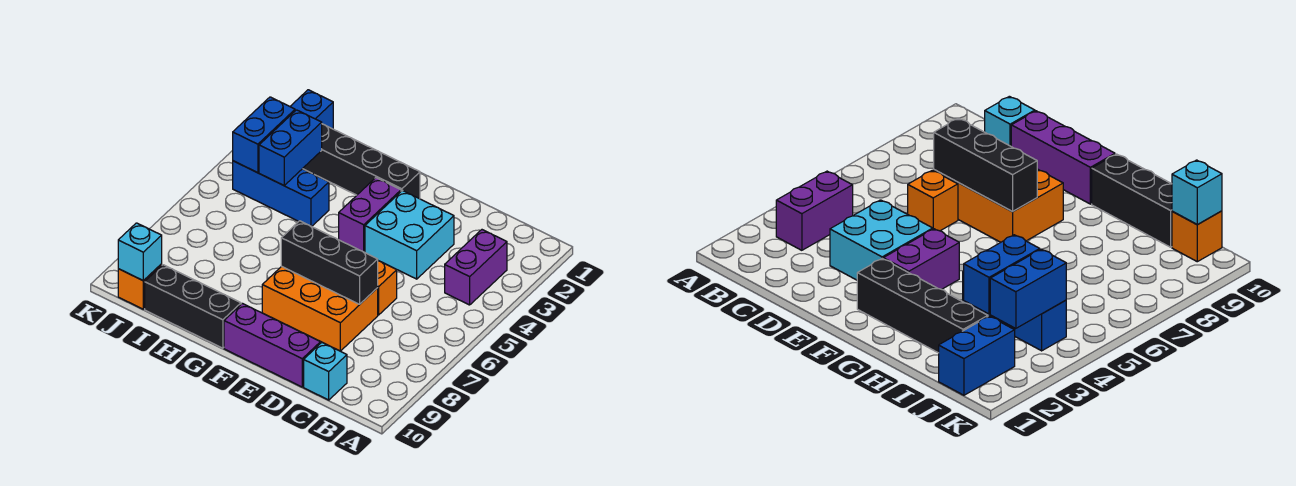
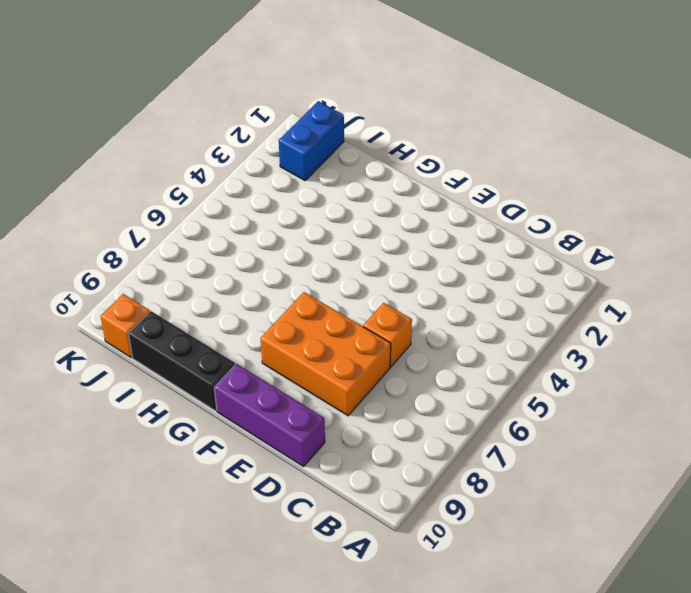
none -> purple 1x2 brick [445,230,507,305]
none -> cyan 1x1 brick [304,343,347,400]
none -> cyan 2x2 brick [365,191,454,279]

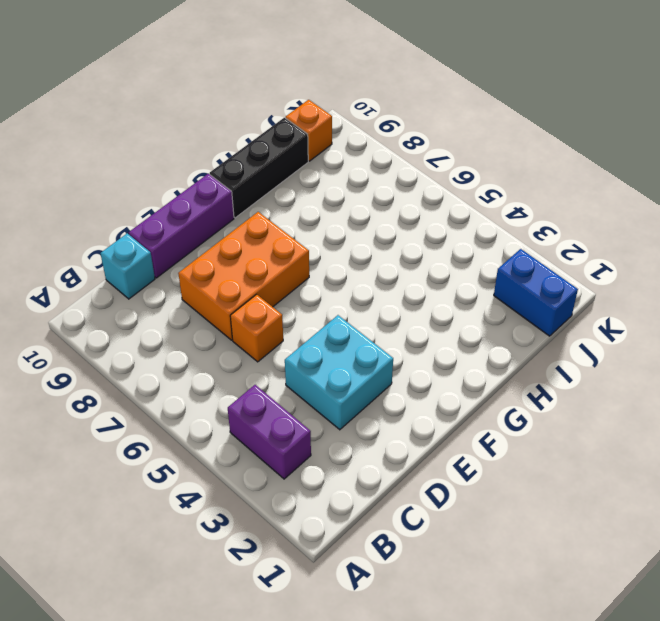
none -> black 1x4 brick [303,124,420,199]
none -> purple 1x2 brick [339,178,401,252]
none -> blue 1x3 brick [233,161,329,227]

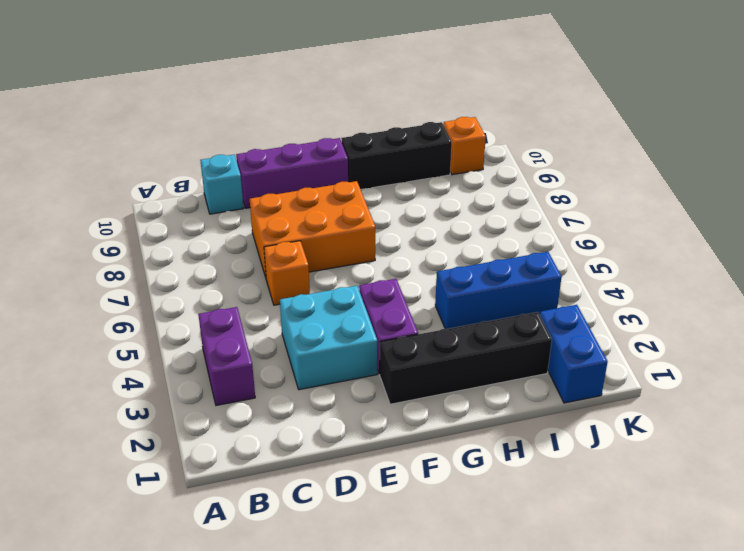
none -> black 1x3 brick [281,221,378,304]
none -> blue 1x2 brick [259,110,322,185]
none -> blue 1x2 brick [233,97,295,173]

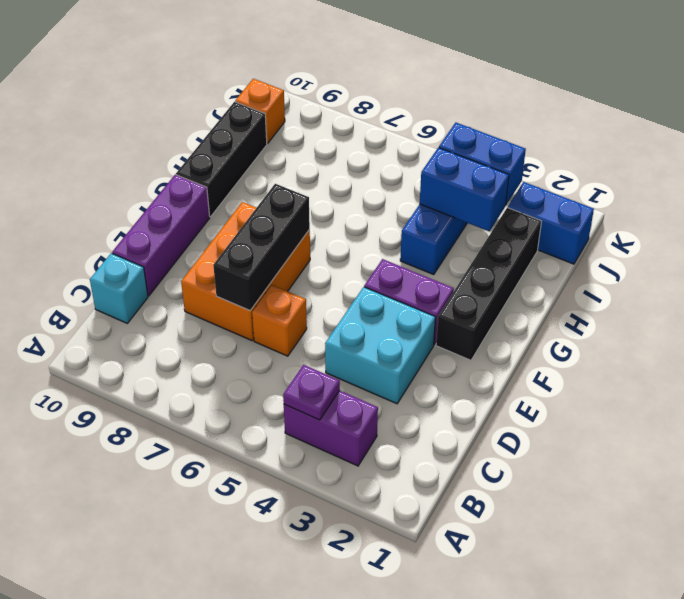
purple 1x1 plate [283,365,340,420] -> none
none -> cyan 1x1 brick [118,223,162,281]

